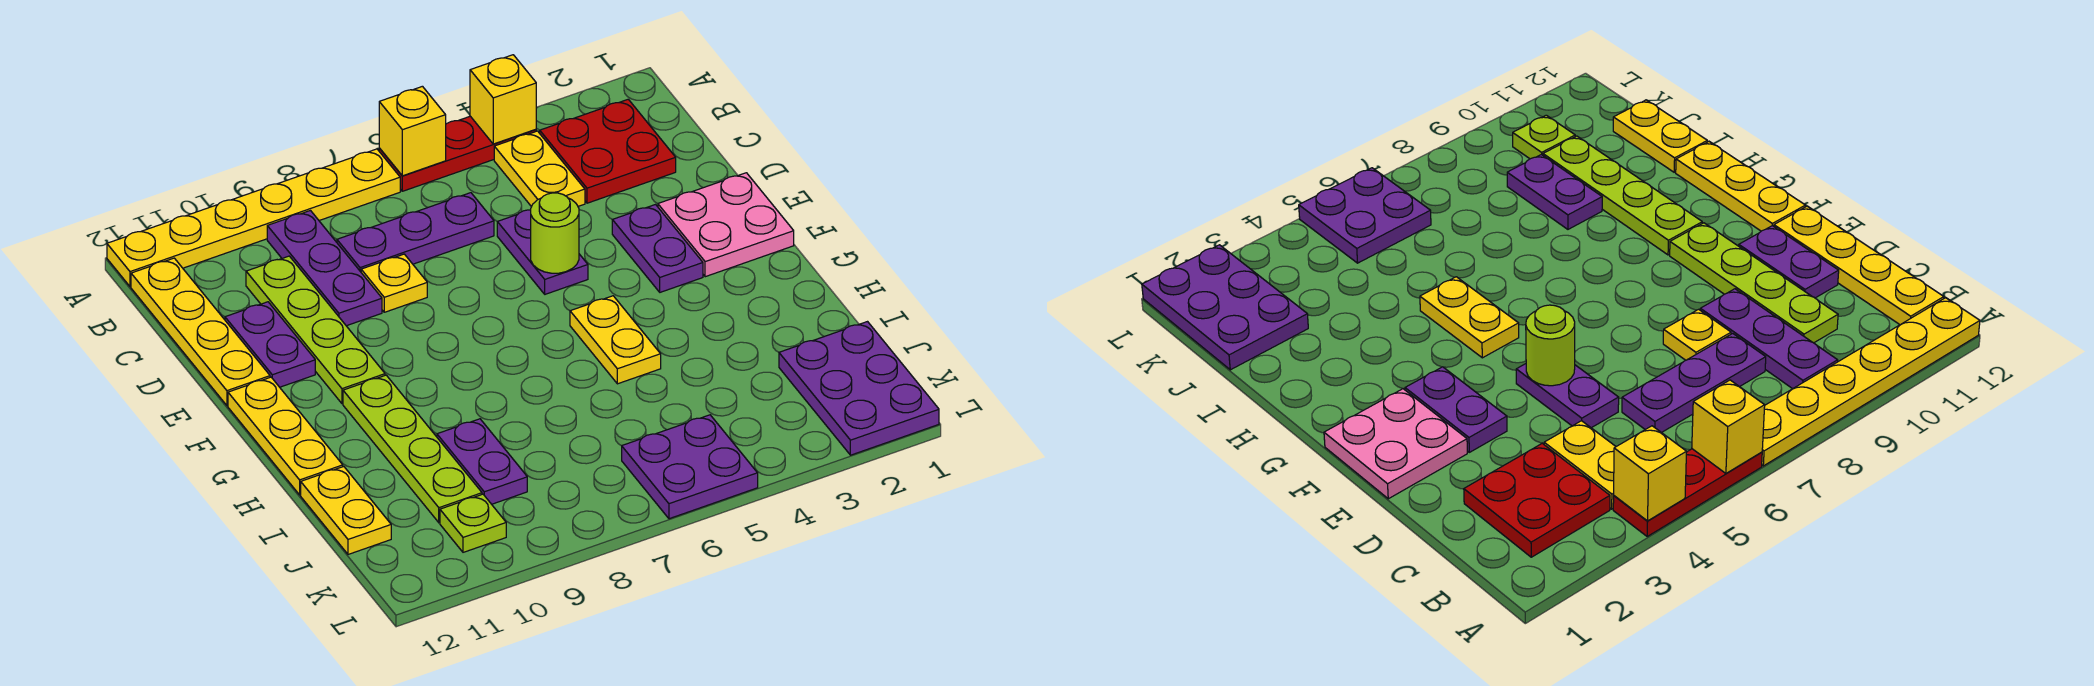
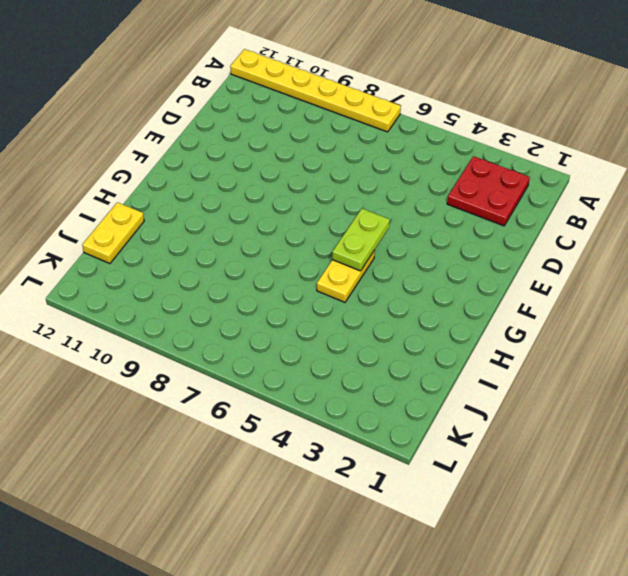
lime 1x2 plate [332,209,390,271] -> none
none -> red 1x3 plate [379,116,536,191]
none -> yellow 1x2 plate [494,131,585,207]
none -> purple 1x3 plate [267,211,382,326]

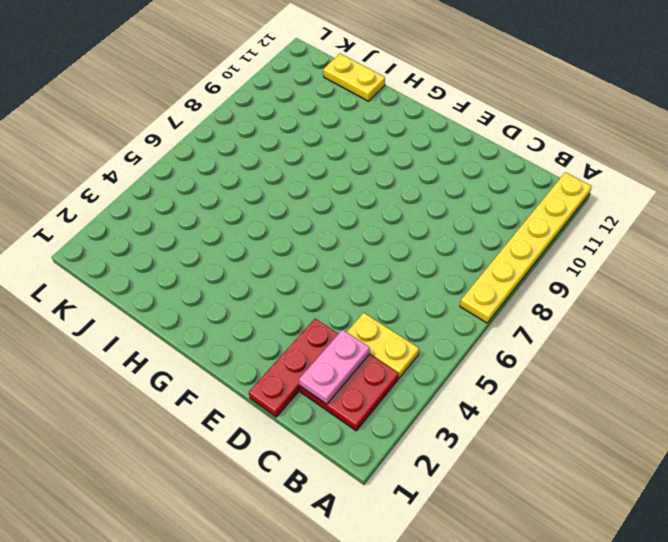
pink 1x2 plate [299,330,370,404] -> none
red 1x3 plate [249,319,338,417] -> red 1x3 plate moved to [379,116,536,191]
none -> purple 1x3 plate [267,211,382,326]
none -> yellow 1x4 plate [131,258,270,406]
none -> purple 1x3 plate [337,193,494,272]

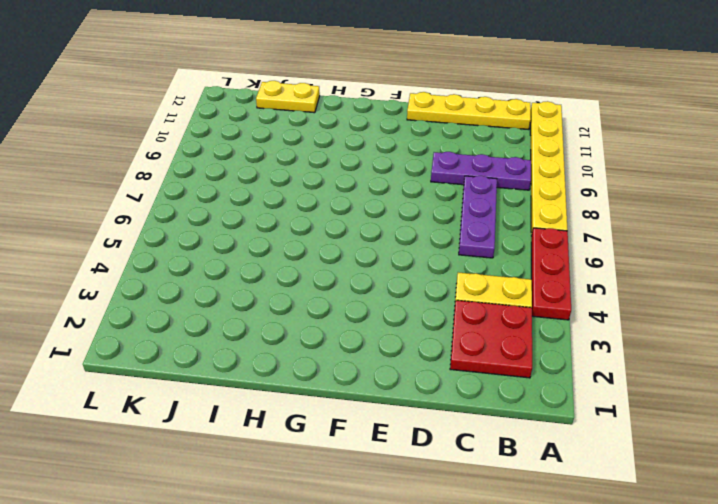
none -> lime 1x4 plate [246,256,385,404]
none -> purple 1x2 plate [497,210,588,294]
none -> yellow 1x1 plate [361,254,427,312]

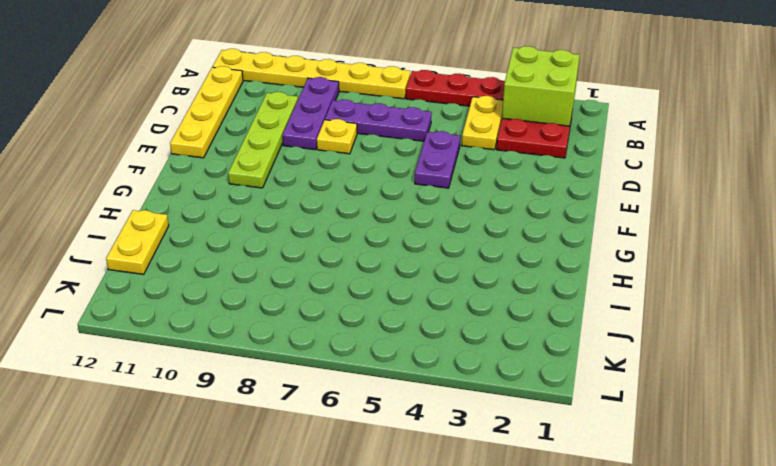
lime 2x2 brick [502,46,580,126] -> none
none -> purple 1x2 plate [225,302,315,387]
none -> pink 2x2 plate [658,173,794,277]
none -> purple 1x2 plate [612,205,703,292]

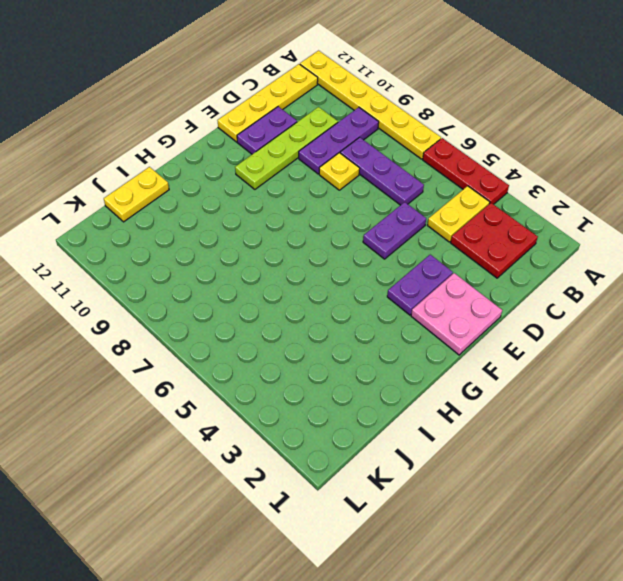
none -> yellow 1x3 plate [228,377,343,495]
none -> yellow 1x2 plate [570,296,661,384]
none -> lime 1x4 plate [343,375,482,523]

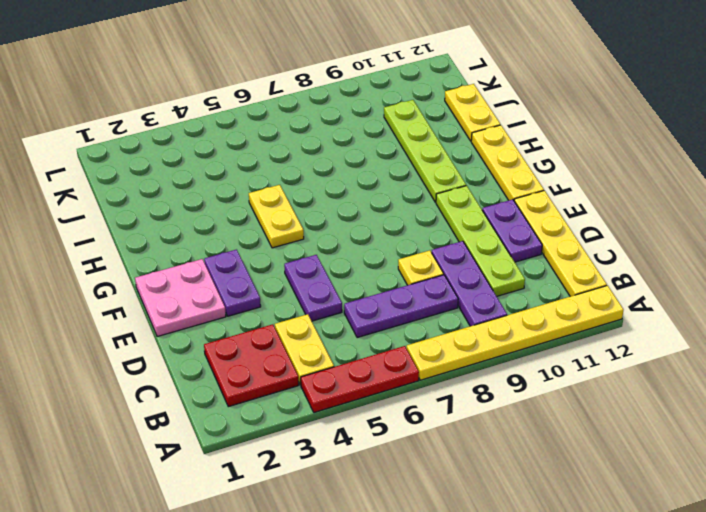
none -> purple 1x2 plate [437,419,527,504]
none -> purple 2x3 plate [779,322,939,455]
none -> purple 2x2 plate [622,415,758,519]

